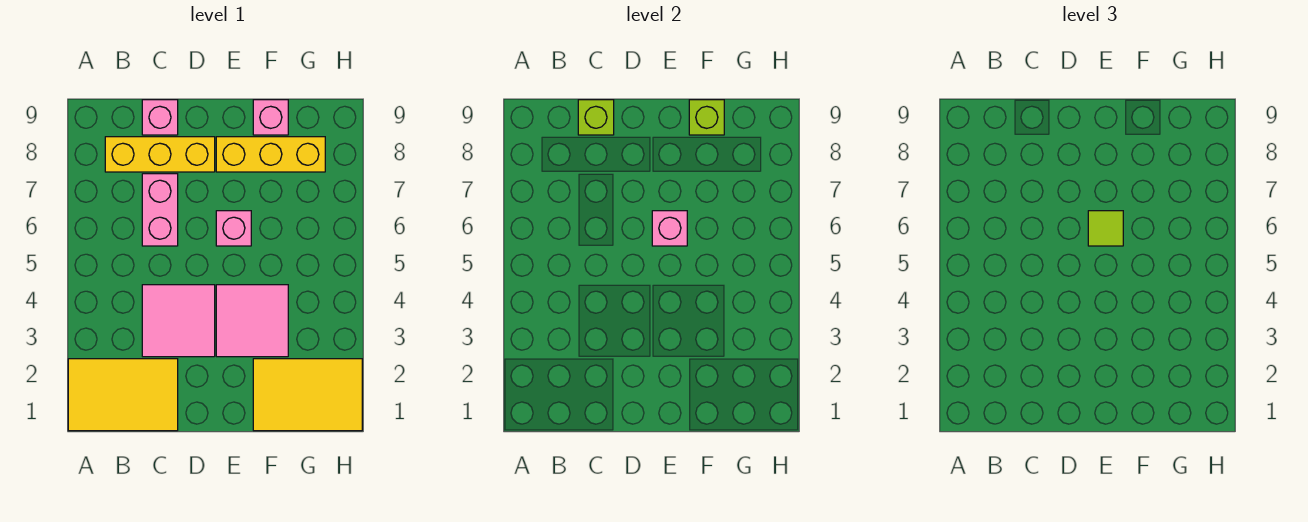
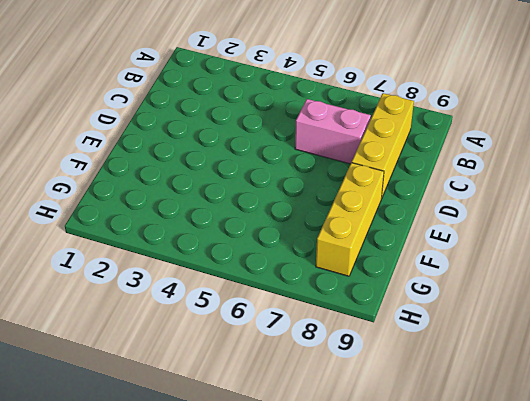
none -> yellow 2x3 tile [68,359,178,431]
none -> pink 2x2 tile [142,285,215,357]
none -> pink 1x1 brick [142,100,178,135]

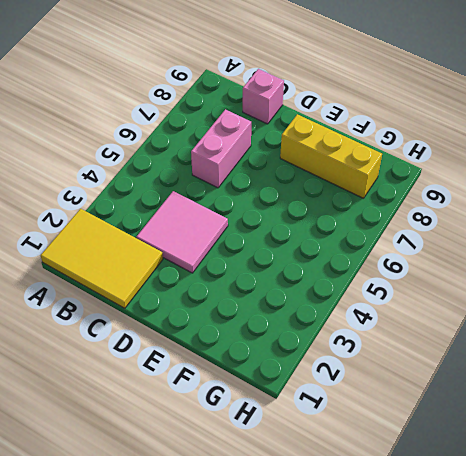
none -> yellow 1x3 brick [105,137,215,172]
none -> pink 2x2 tile [216,285,288,357]
none -> pink 1x1 brick [216,211,251,246]

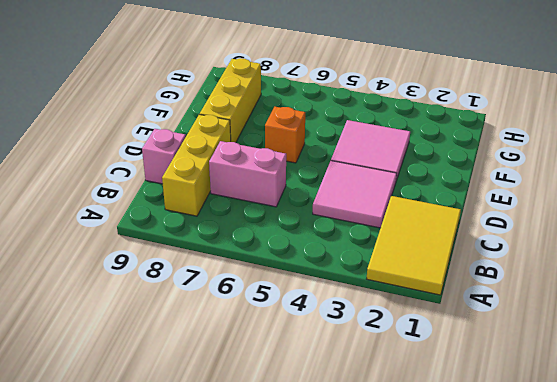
orange 1x1 brick [265,106,305,163] -> pink 1x1 brick [216,211,251,246]
none -> yellow 2x3 tile [253,359,362,431]
none -> pink 1x1 brick [253,100,288,135]
none -> lime 1x1 brick [578,100,614,135]

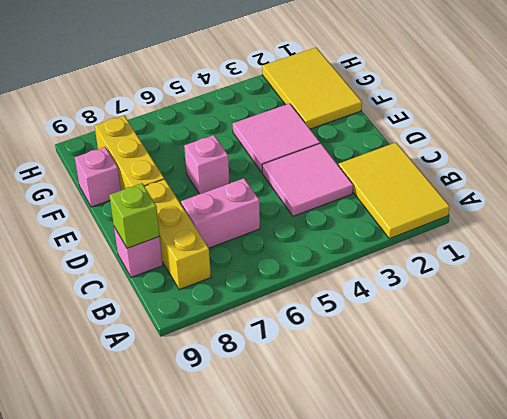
none -> pink 1x1 brick [652,211,687,246]
none -> lime 1x1 brick [689,100,724,135]
none -> lime 1x1 tile [1088,211,1123,246]

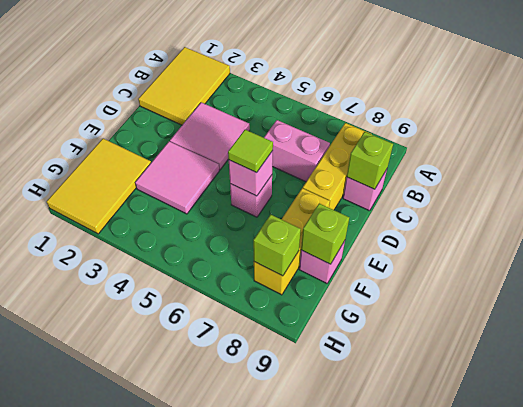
lime 1x1 brick [253,215,301,276] -> none

